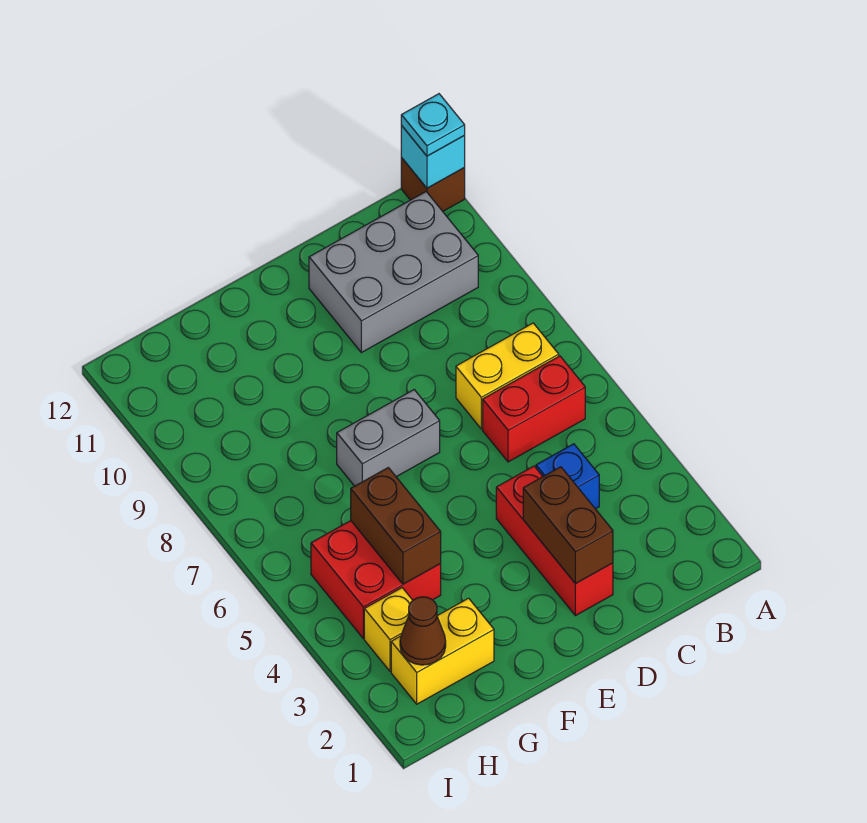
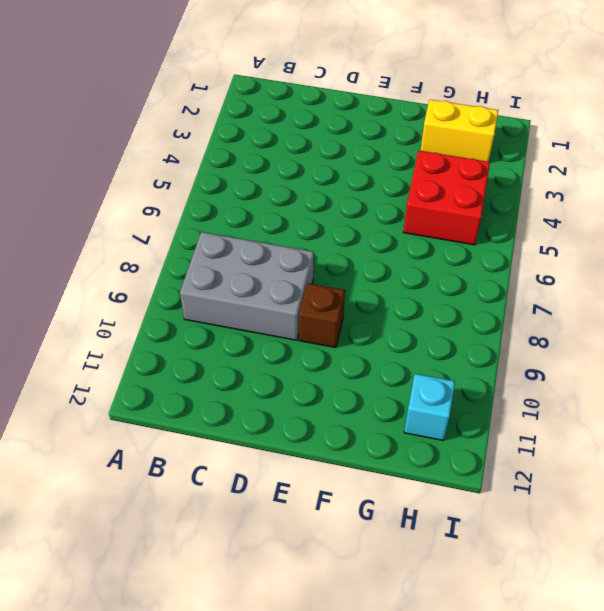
grey 2x3 brick [180,232,314,340] -> grey 2x3 brick moved to [309,192,478,353]
brown 1x1 brick [299,283,345,348] -> brown 1x1 brick moved to [401,158,465,211]
cyan 1x1 brick [404,374,455,441] -> cyan 1x1 brick moved to [401,126,465,188]
none -> red 1x2 brick [483,356,585,462]
none -> yellow 1x2 brick [456,323,559,429]
none -> blue 1x1 brick [536,444,599,509]

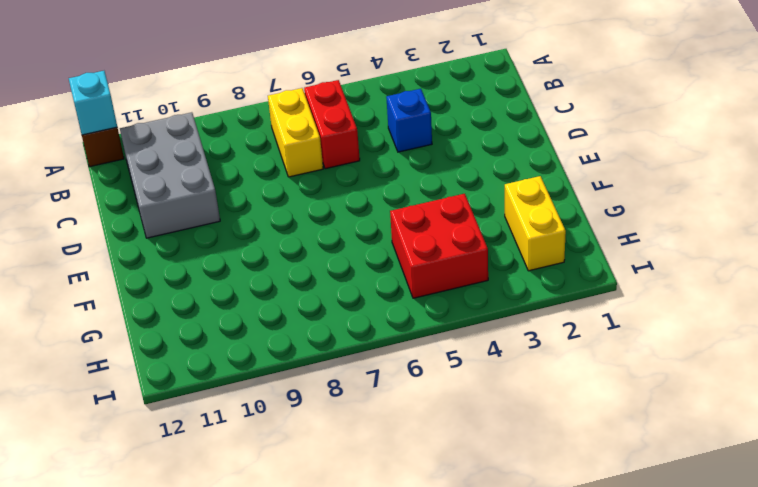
none -> red 1x3 brick [496,466,613,616]
none -> grey 1x2 brick [337,390,440,486]
none -> yellow 1x1 brick [364,588,413,671]

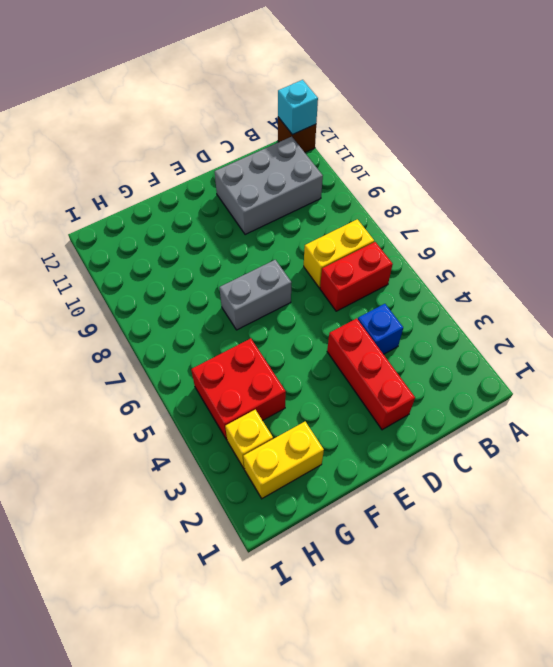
none -> brown 1x2 brick [523,467,613,584]
none -> brown 1x2 brick [351,468,441,584]
none -> brown 1x1 cone [400,597,446,665]

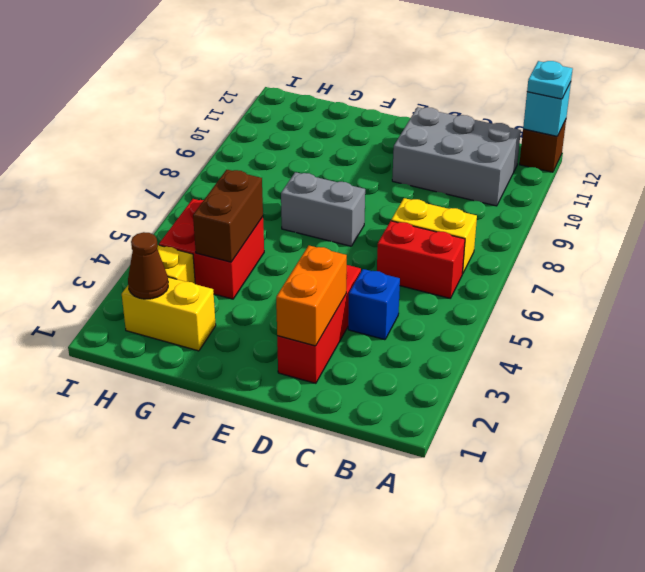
orange 1x2 brick [276,246,347,346] -> brown 1x2 brick [523,467,613,584]

